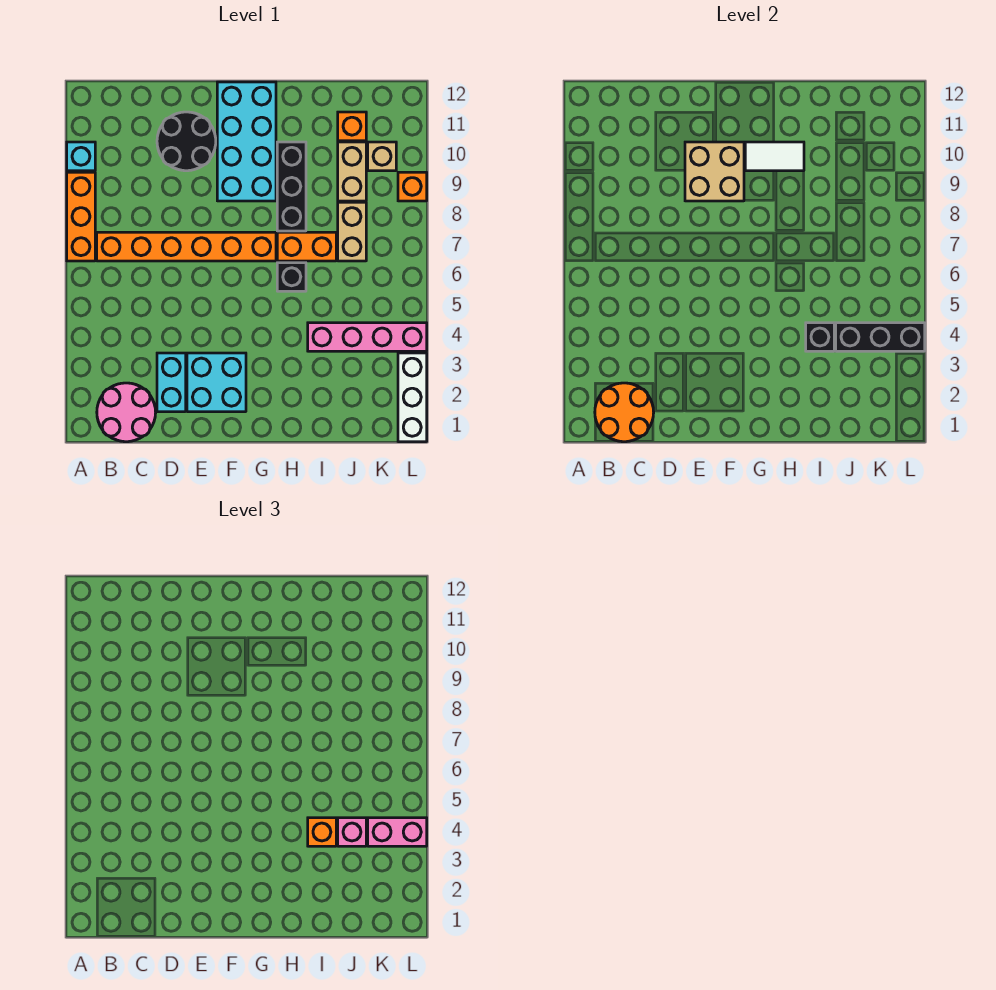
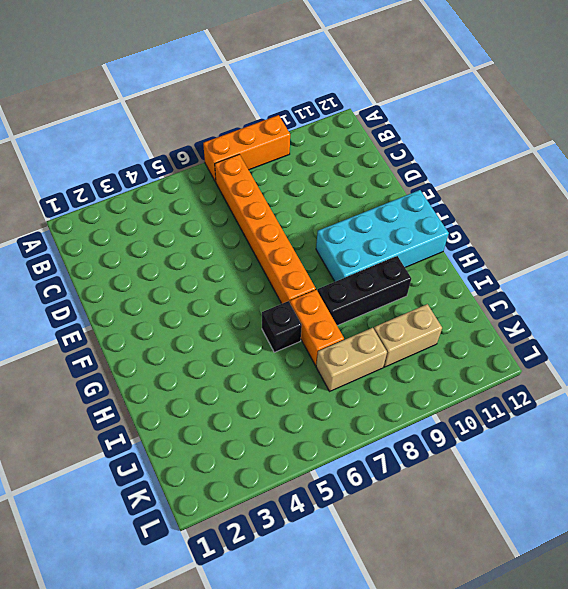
none -> cyan 1x1 brick [67,142,95,171]
none -> pink 2x2 round brick [97,383,156,442]
none -> cyan 1x2 brick [157,353,186,412]

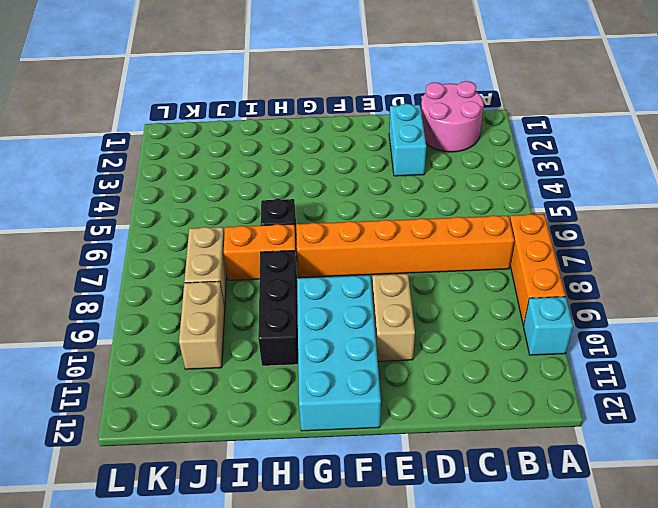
tan 1x2 brick [372,274,415,361] -> black 2x2 round brick [157,112,216,171]
none -> cyan 2x2 brick [187,353,246,412]
none -> pink 1x4 brick [308,323,427,351]
none -> orange 1x1 brick [338,112,366,141]

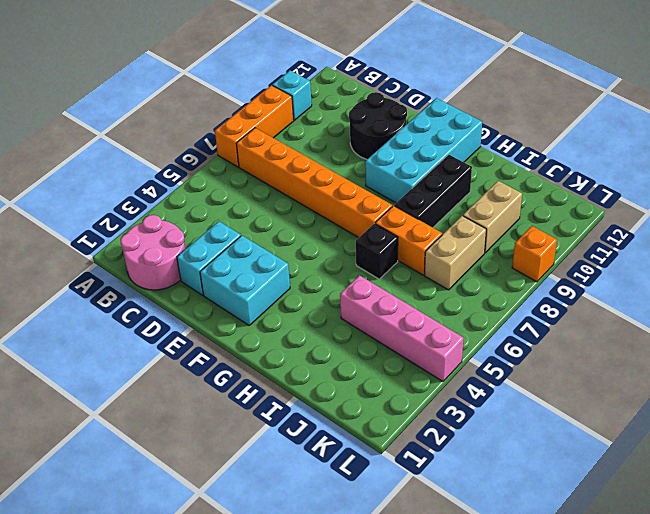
none -> orange 1x1 brick [338,112,366,141]
none -> tan 1x1 brick [368,142,396,171]
none -> white 1x3 brick [398,353,427,442]

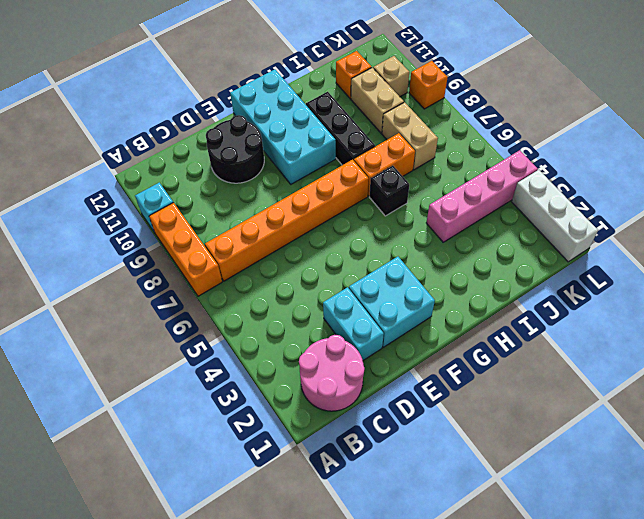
none -> orange 2x2 round brick [595,383,654,442]
none -> tan 2x2 brick [685,142,744,201]
none -> white 1x2 tile [745,142,804,171]

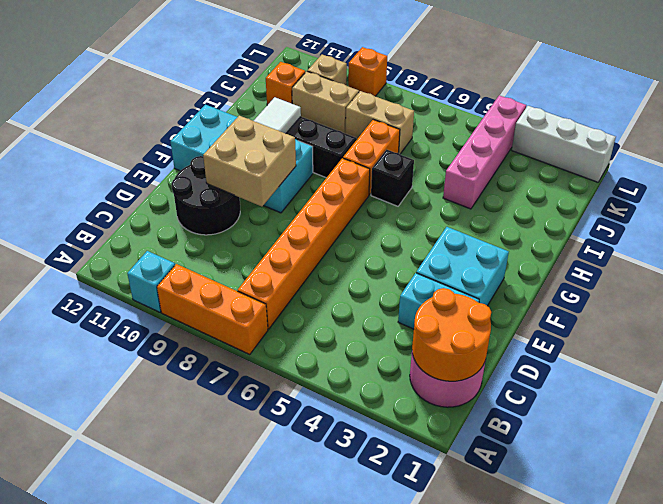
none -> black 1x1 brick [806,323,834,351]
none -> black 1x3 brick [836,323,925,351]
none -> orange 1x1 brick [308,818,336,846]

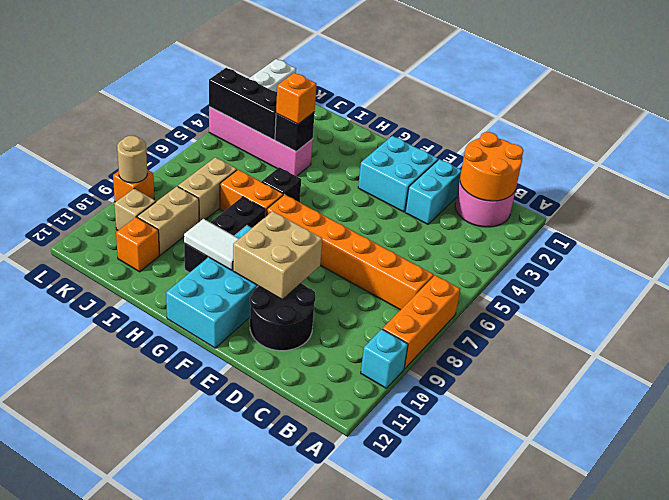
tan 1x1 round brick [117,136,147,183] -> none
none -> pink 1x1 brick [338,818,366,846]
none -> pink 1x2 brick [368,818,427,846]

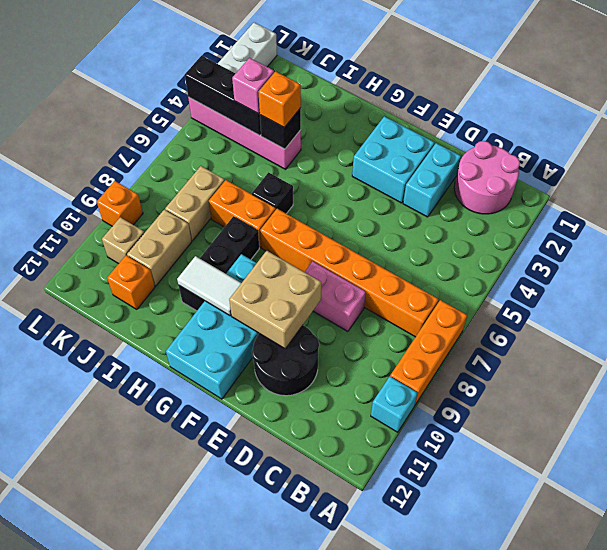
pink 1x2 brick [305,261,366,331] -> pink 1x2 brick moved to [368,818,427,846]
none -> orange 2x2 round brick [595,383,654,442]

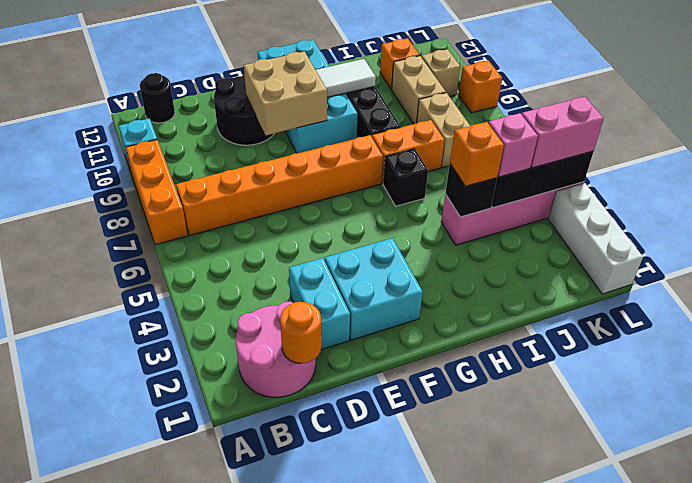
black 1x1 round brick [140,73,175,123] -> none
orange 1x1 round brick [280,302,321,363] -> orange 2x2 round brick [595,383,654,442]

